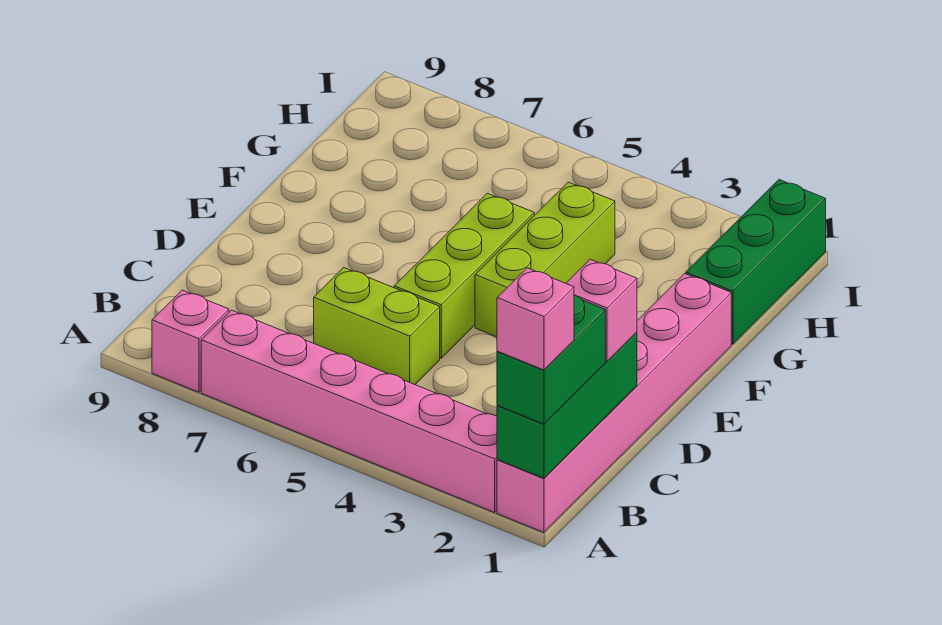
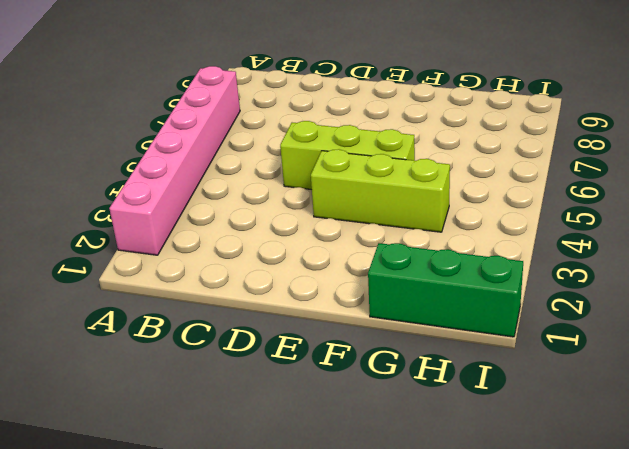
none -> pink 1x6 brick [497,274,731,532]
none -> pink 1x1 brick [152,290,229,392]

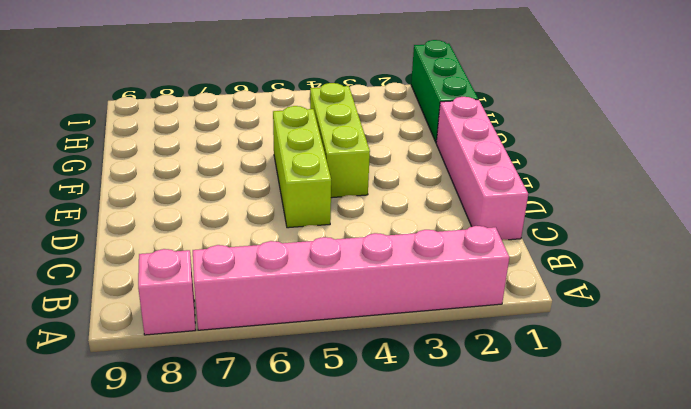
pink 1x4 brick [436,97,528,240] -> pink 1x6 brick [497,274,731,532]
none -> lime 1x2 brick [314,267,440,384]
none -> green 1x3 brick [497,332,637,478]

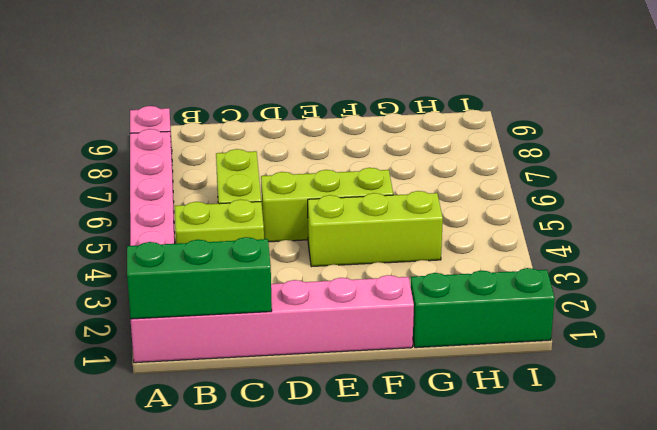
lime 1x2 brick [175,200,264,244] -> none
none -> green 1x2 brick [497,296,605,424]
none -> pink 1x1 brick [566,259,637,362]

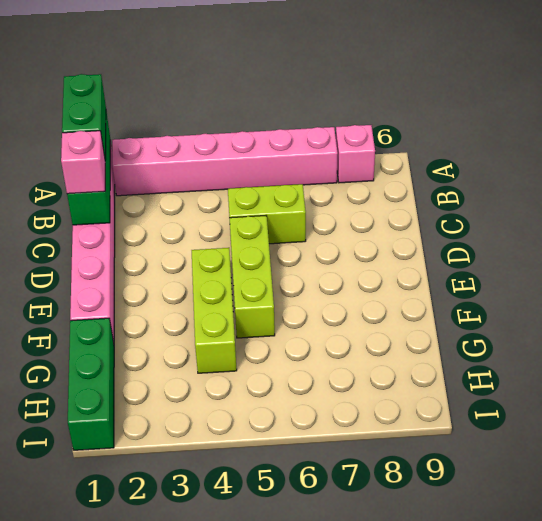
none -> pink 1x1 brick [497,268,574,370]

